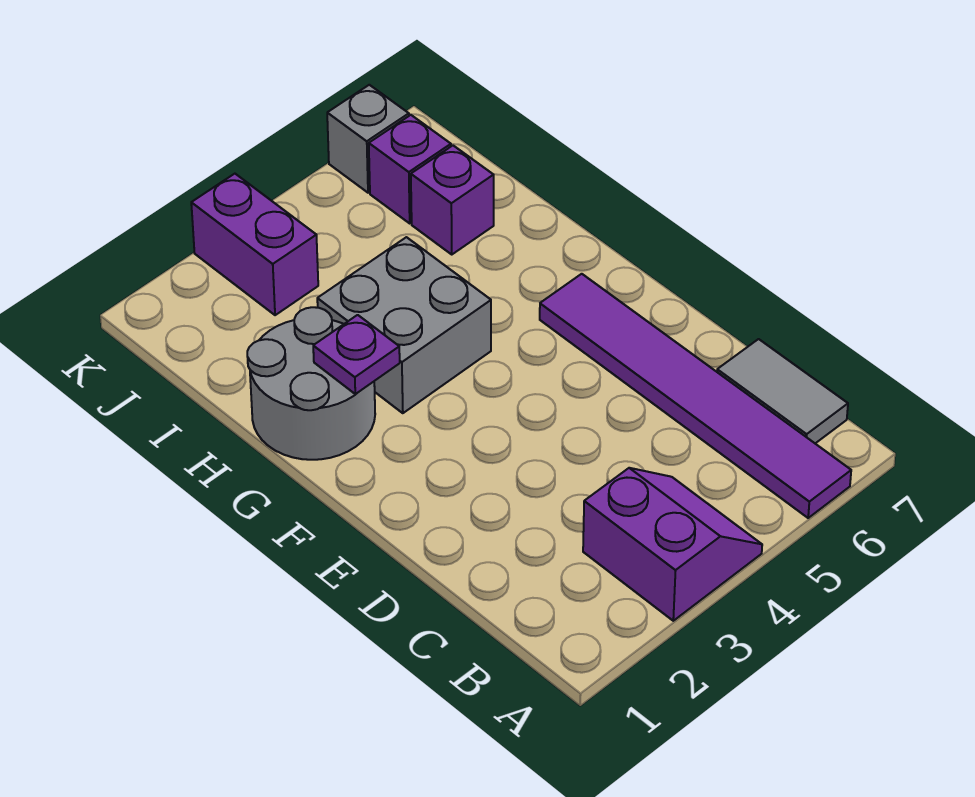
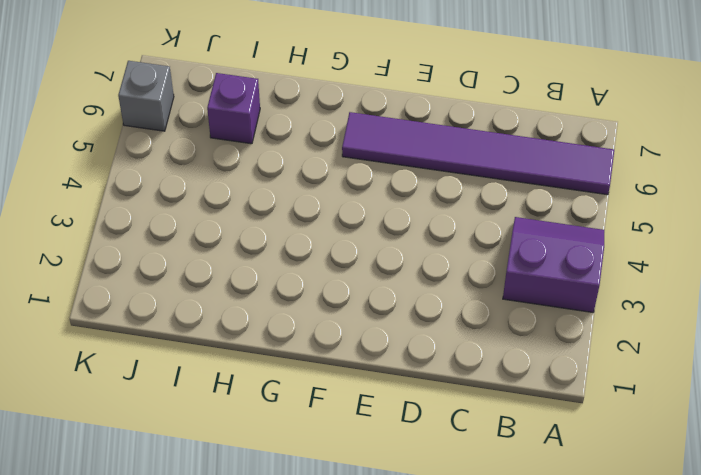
none -> grey 1x2 tile [717,339,848,443]
none -> grey 2x2 round brick [247,307,375,460]

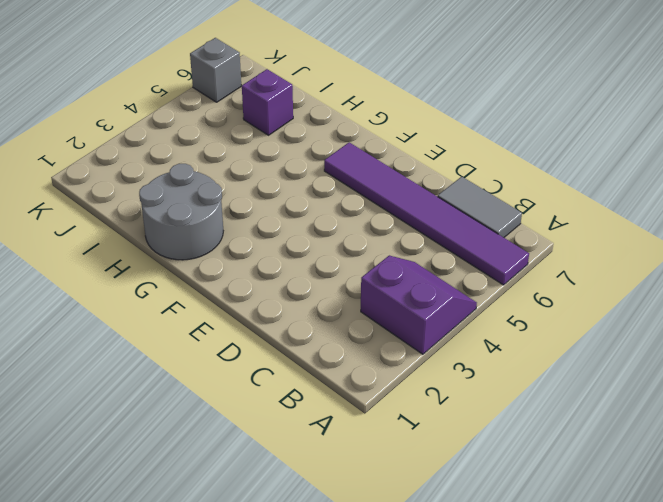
none -> grey 2x2 brick [317,237,491,413]
none -> purple 1x2 brick [191,174,318,315]

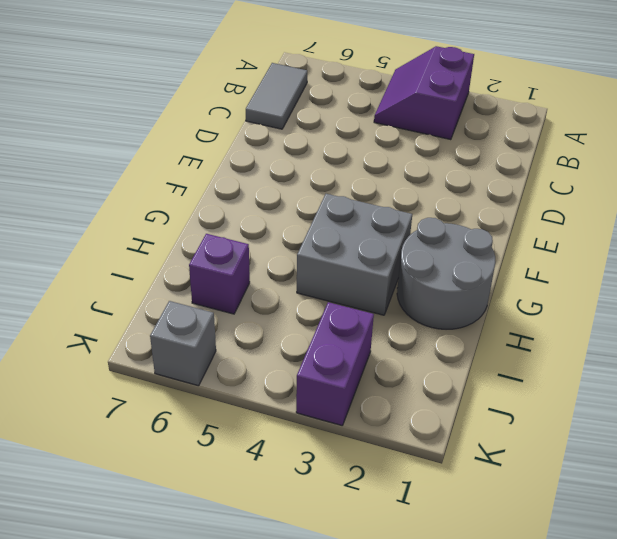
none -> purple 1x6 tile [540,274,851,518]
none -> purple 1x1 brick [369,115,451,223]

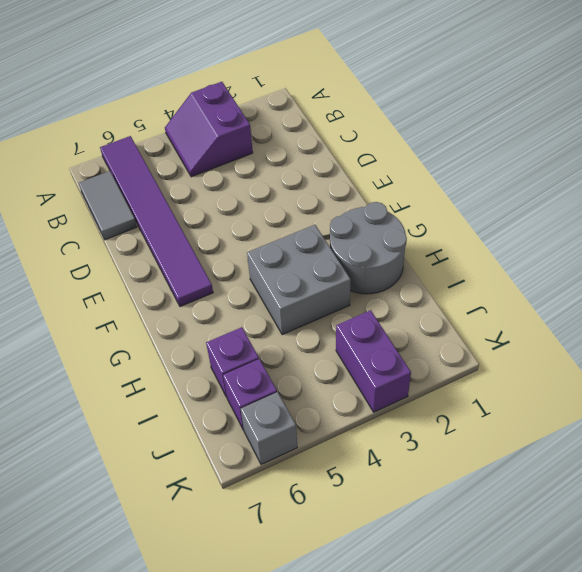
none -> purple 1x1 plate [313,315,400,394]

